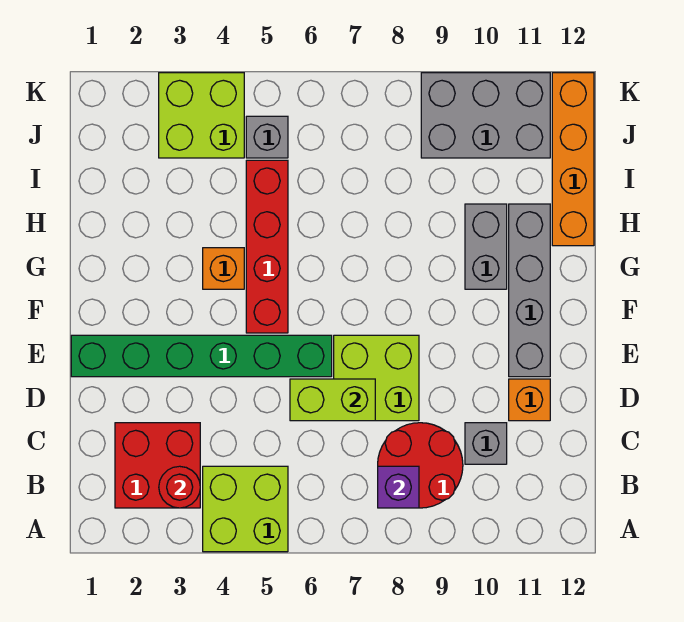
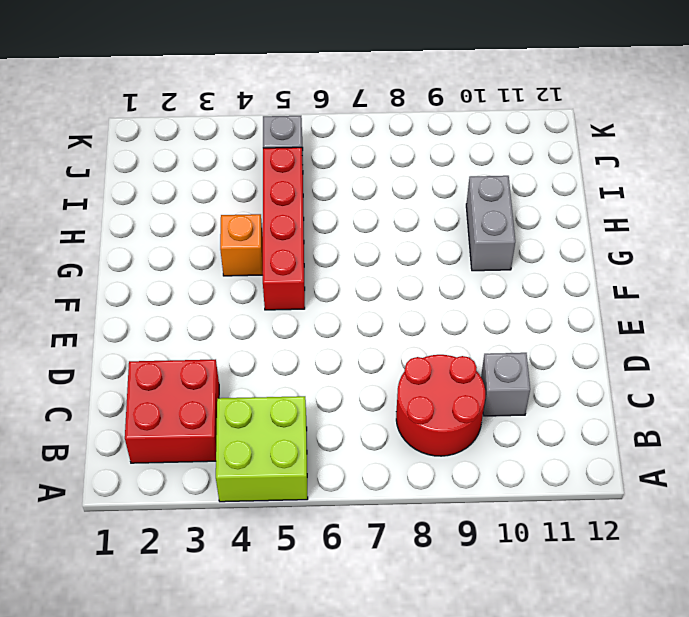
none -> lime 2x2 brick [334,335,419,421]
none -> orange 1x1 brick [509,379,550,421]
none -> green 1x6 brick [71,335,332,377]

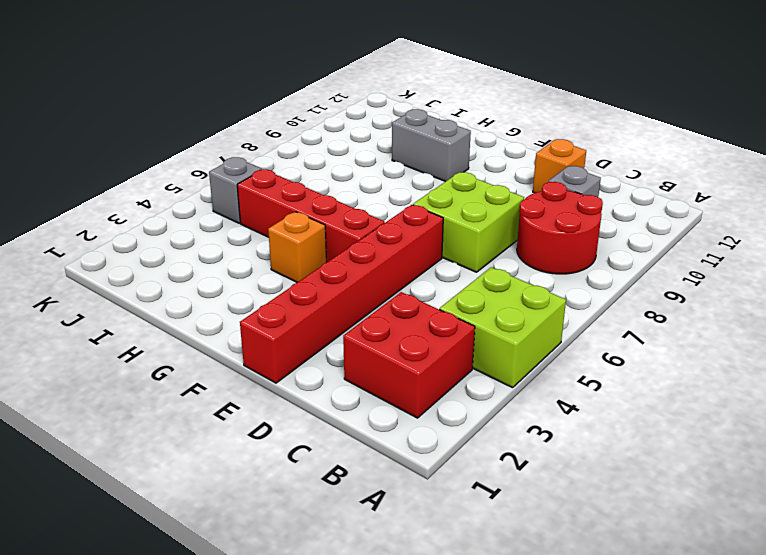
red 1x6 brick [240,205,443,383] -> green 1x6 brick [71,335,332,377]
none -> grey 1x4 brick [509,204,550,377]
none -> orange 1x4 brick [552,73,594,246]
none -> lime 2x2 brick [159,73,244,158]

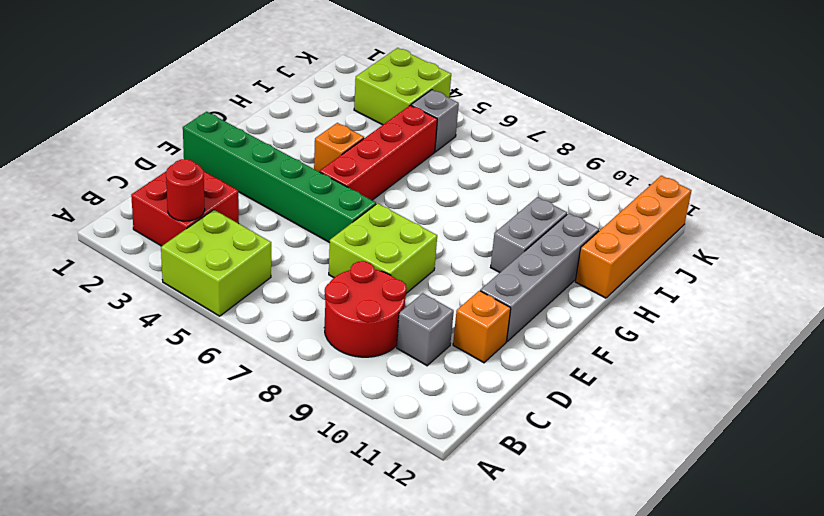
none -> grey 2x3 brick [421,73,550,158]
none -> purple 1x1 brick [378,466,419,508]
none -> lime 1x2 brick [290,379,375,421]

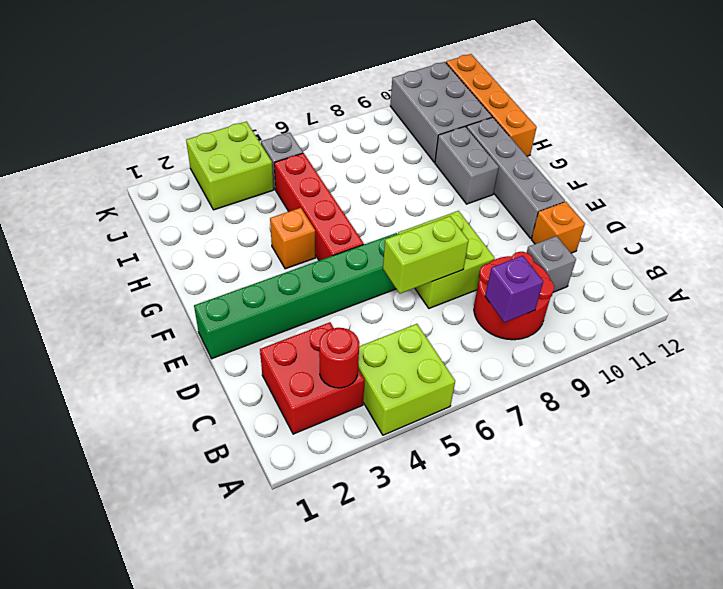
grey 2x3 brick [390,62,492,162] -> grey 2x3 brick turned to [421,73,550,158]

